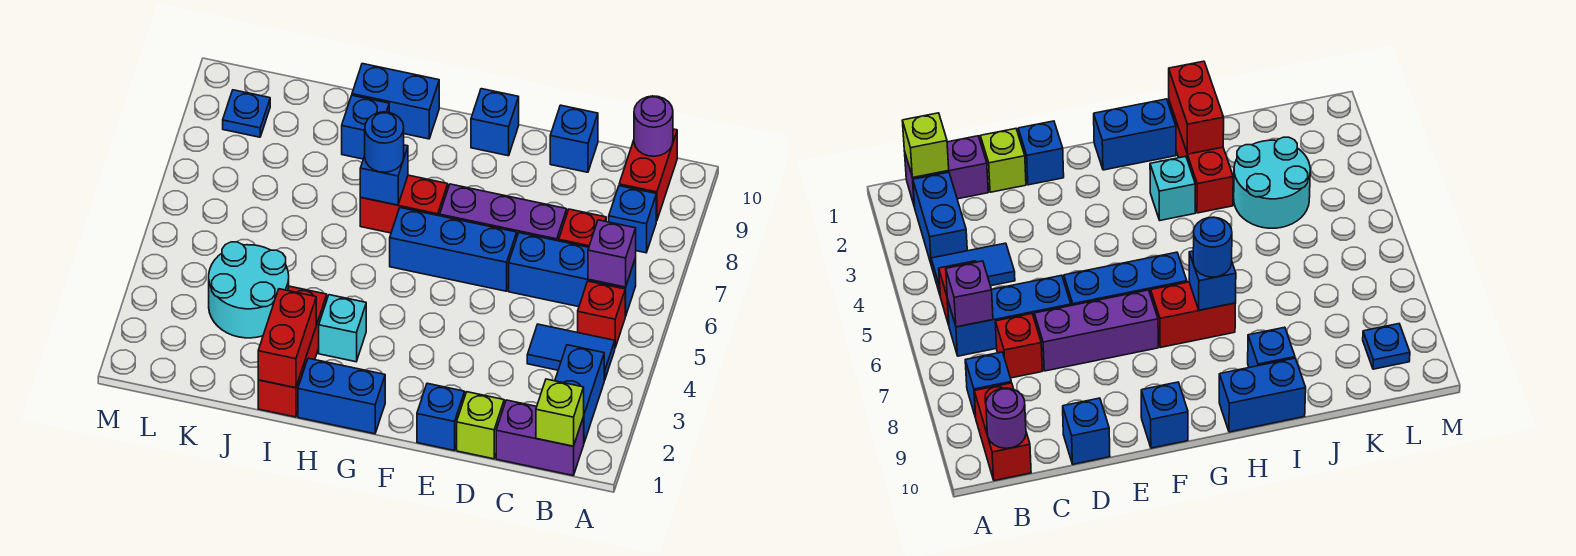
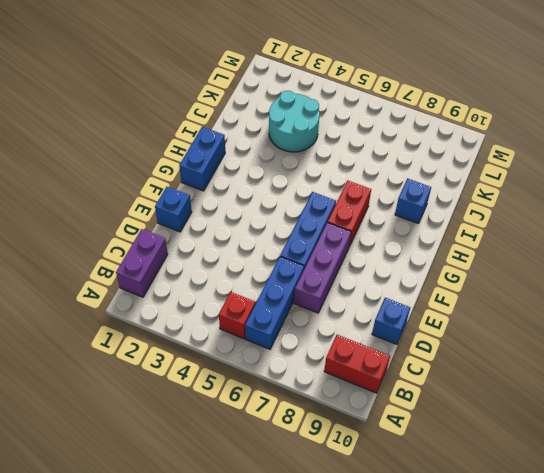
none -> blue 1x2 brick [555,345,604,442]
none -> blue 1x2 tile [527,324,615,380]
none -> blue 1x1 brick [609,186,656,253]

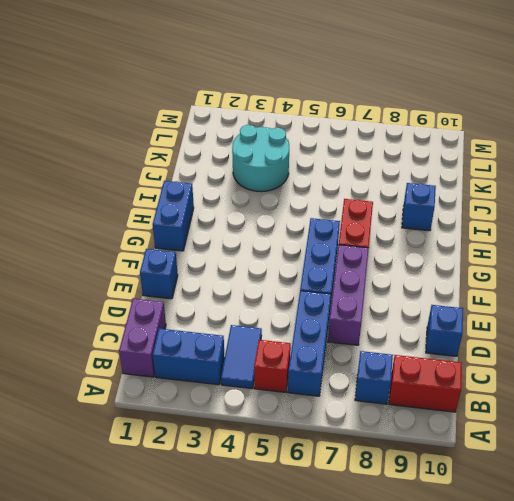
none -> red 1x1 brick [559,209,606,247]
none -> lime 1x1 brick [457,392,504,459]
none -> blue 1x1 brick [471,89,519,156]

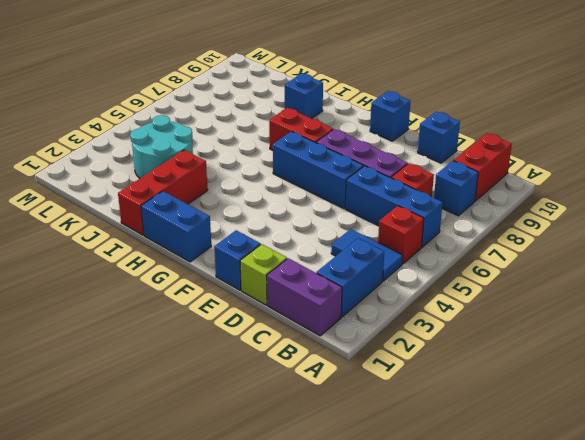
none -> cyan 1x1 brick [319,295,366,362]
none -> blue 1x2 brick [352,64,439,139]
none -> blue 1x1 plate [223,90,270,137]

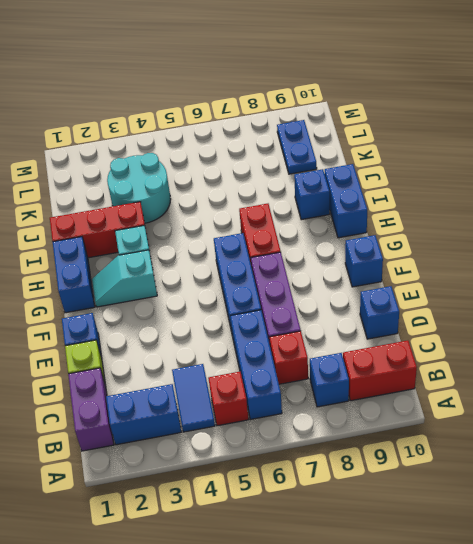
cyan 1x2 slope [92,250,157,307] -> none
blue 1x2 plate [277,120,317,174] -> blue 1x1 plate [223,90,270,137]
none -> lime 1x1 brick [536,379,584,446]
none -> purple 1x1 brick [588,220,636,287]
none -> purple 1x1 round brick [634,96,673,156]

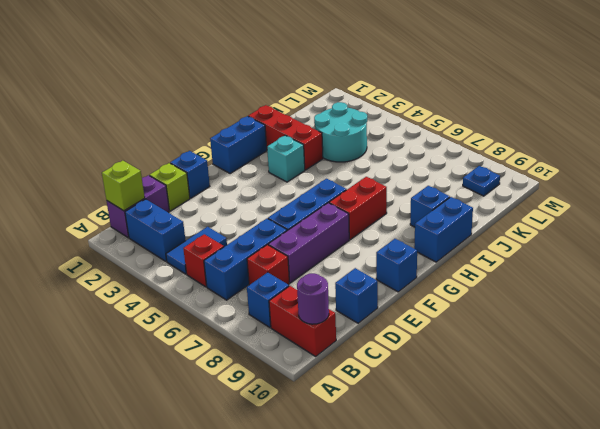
none -> purple 1x1 brick [588,220,636,287]
none -> blue 1x1 brick [360,145,408,205]
none -> red 1x2 brick [258,289,316,388]

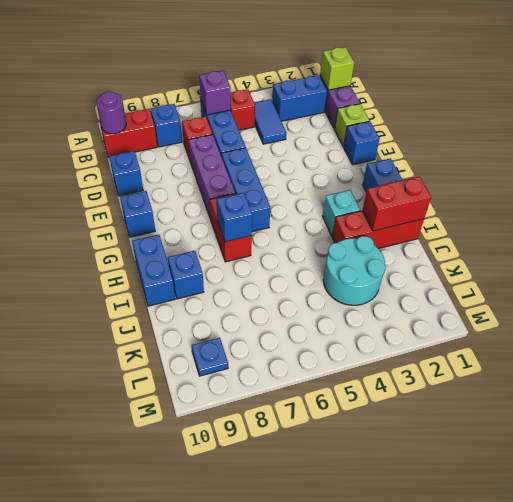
none -> blue 1x1 round brick [365,112,404,172]

